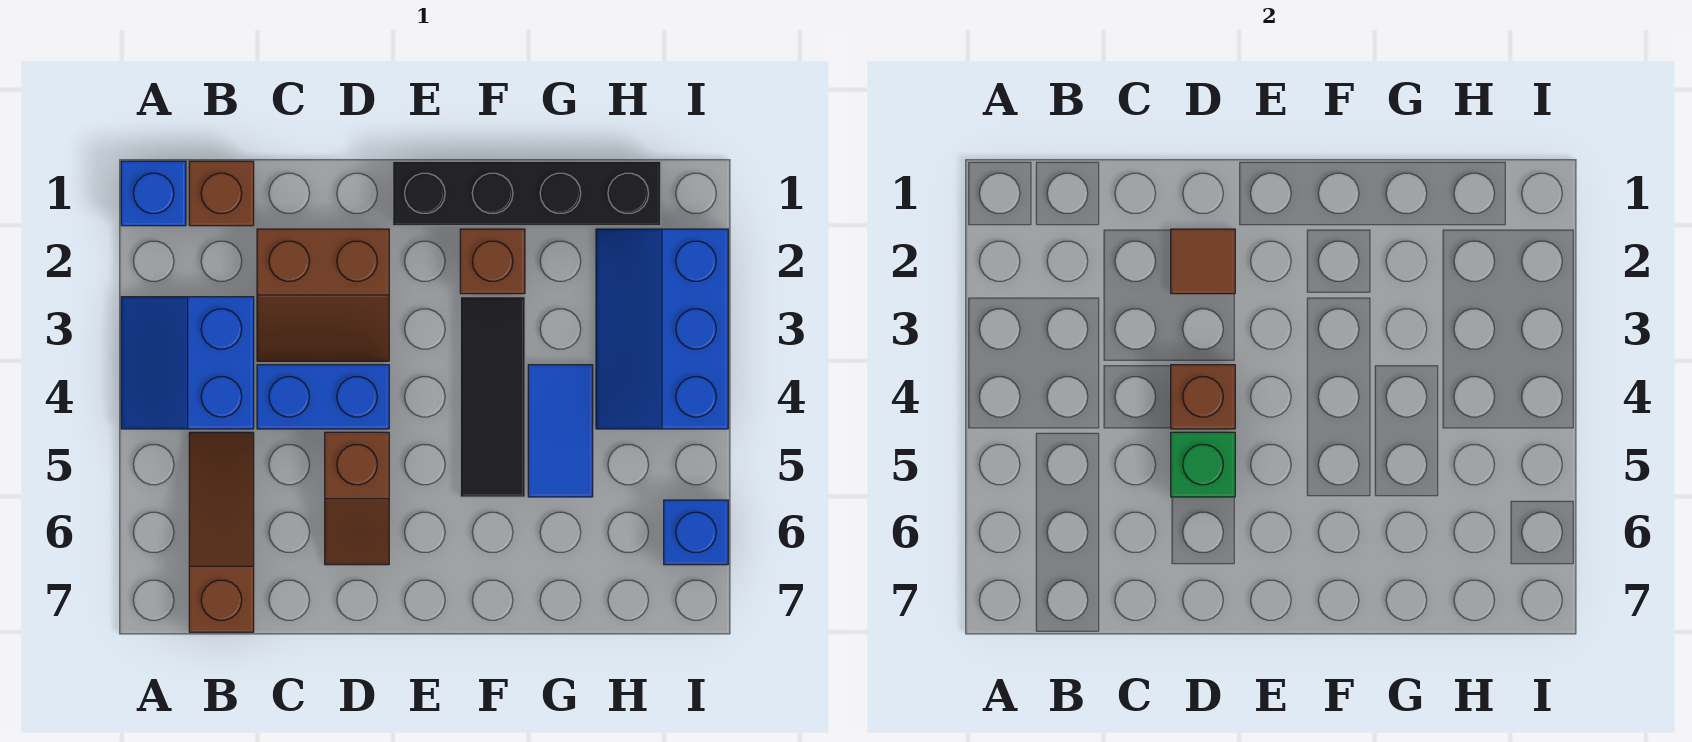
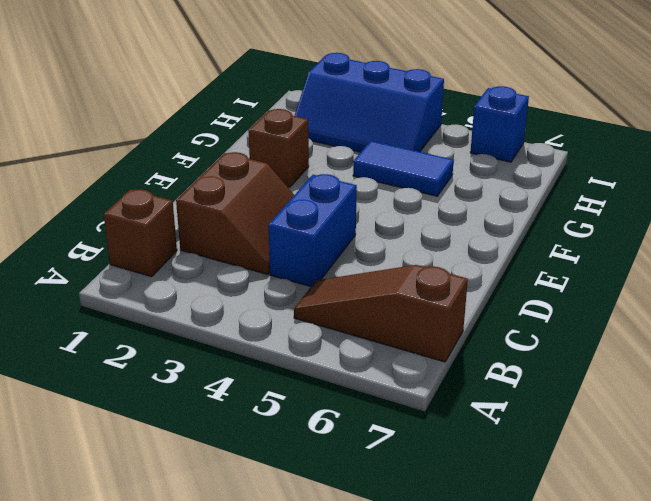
none -> blue 1x1 brick [121,161,186,226]
none -> blue 2x2 slope [121,297,254,429]
none -> brown 1x2 slope [325,432,389,565]

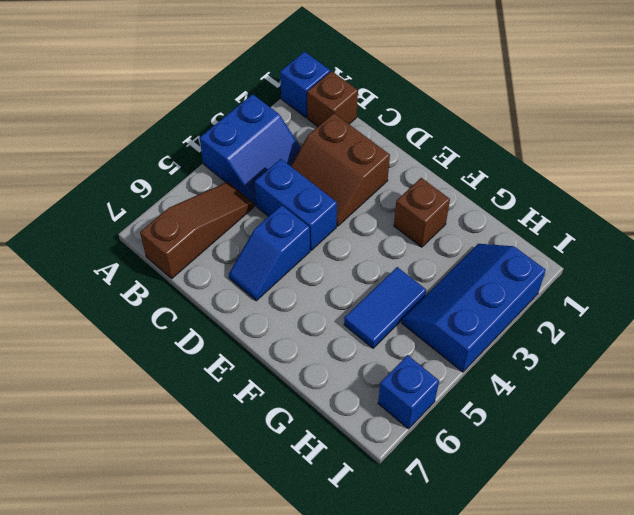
blue 2x2 slope [200,94,301,206] -> blue 2x2 slope turned to [121,297,254,429]
blue 1x2 slope [229,205,310,301] -> brown 1x2 slope [325,432,389,565]
none -> black 1x4 brick [393,161,661,226]
none -> black 1x3 tile [460,297,525,497]
none -> brown 1x1 tile [1171,229,1235,294]

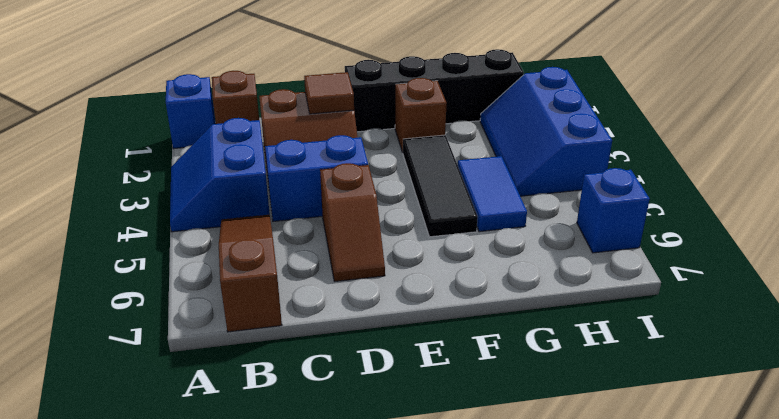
none -> brown 1x1 brick [1171,365,1235,429]
none -> green 1x1 brick [1171,432,1235,497]

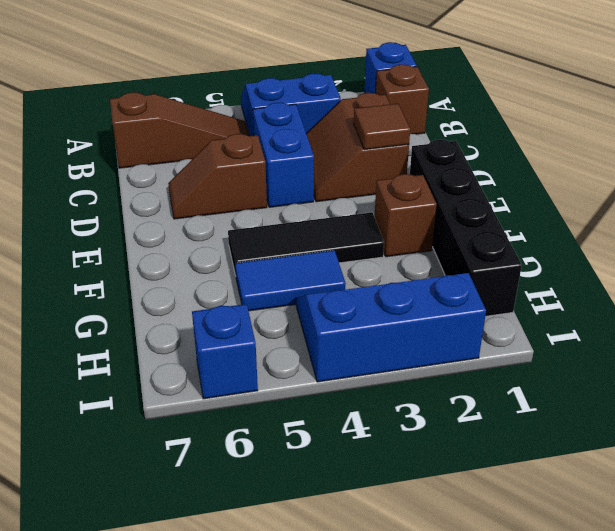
none -> brown 1x1 brick [1171,365,1235,429]
none -> green 1x1 brick [1171,432,1235,497]

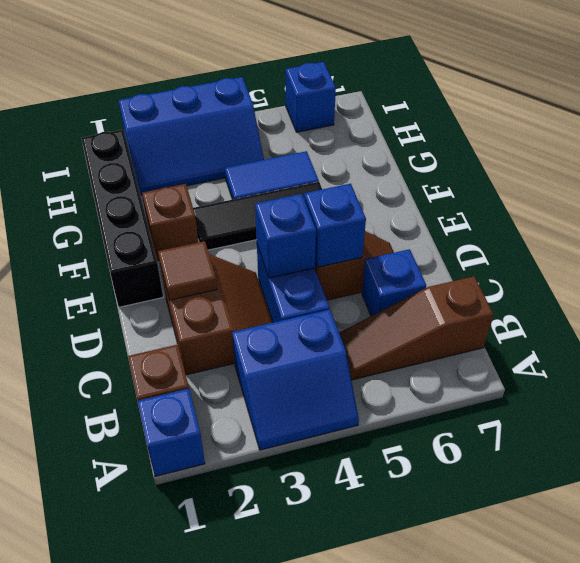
blue 1x1 brick [362,249,426,316] -> none
blue 1x1 brick [255,194,316,278] -> brown 1x1 brick [1171,365,1235,429]
blue 1x1 brick [304,184,366,267] -> green 1x1 brick [1171,432,1235,497]

